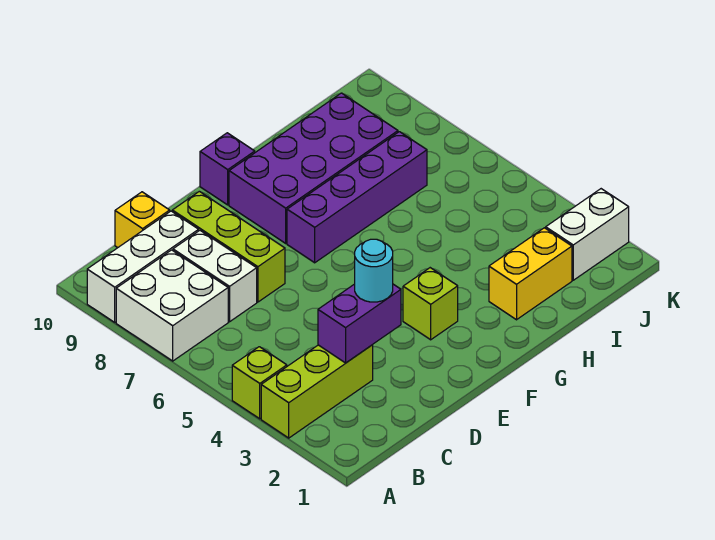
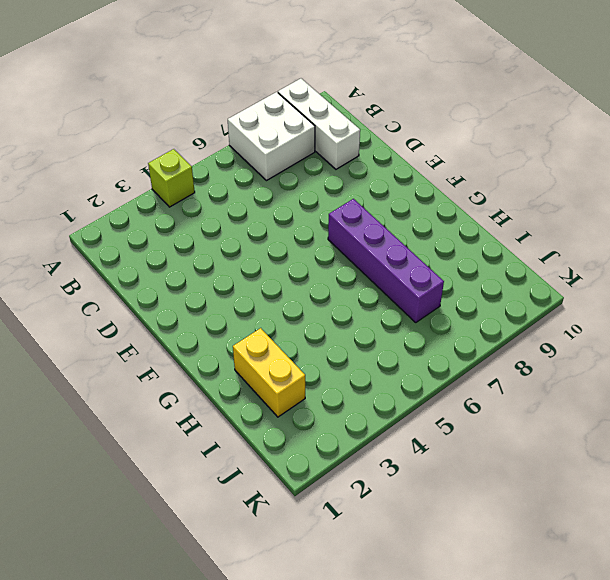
none -> lime 1x3 brick [261,345,373,438]
none -> white 1x2 brick [173,231,257,322]
none -> yellow 1x1 brick [115,192,170,248]

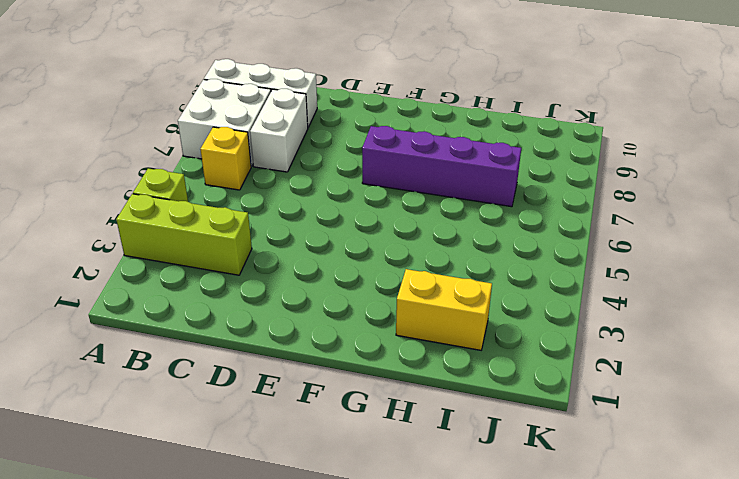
yellow 1x1 brick [200,127,251,190] -> yellow 1x1 brick moved to [115,192,170,248]
none -> lime 1x3 brick [172,191,285,302]
none -> lime 1x1 brick [403,268,458,340]
none -> purple 2x4 brick [229,93,398,243]

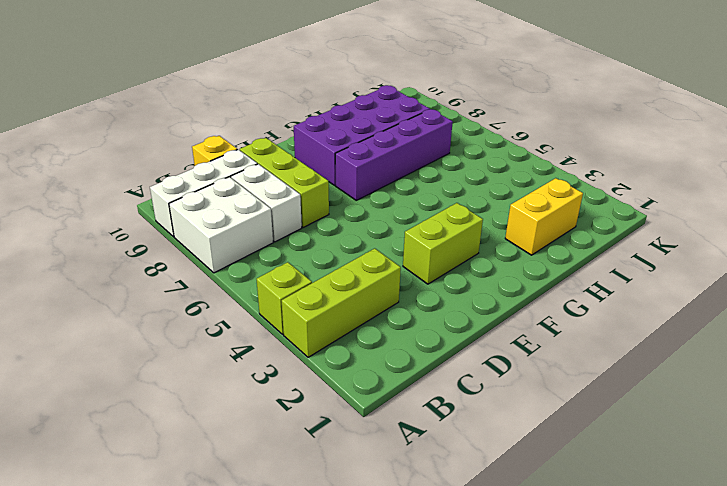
lime 1x2 brick [403,203,483,284] -> lime 1x1 brick [403,268,458,340]
none -> purple 1x1 brick [200,133,255,205]
none -> white 1x2 brick [546,189,629,280]
none -> purple 1x2 brick [318,284,401,363]

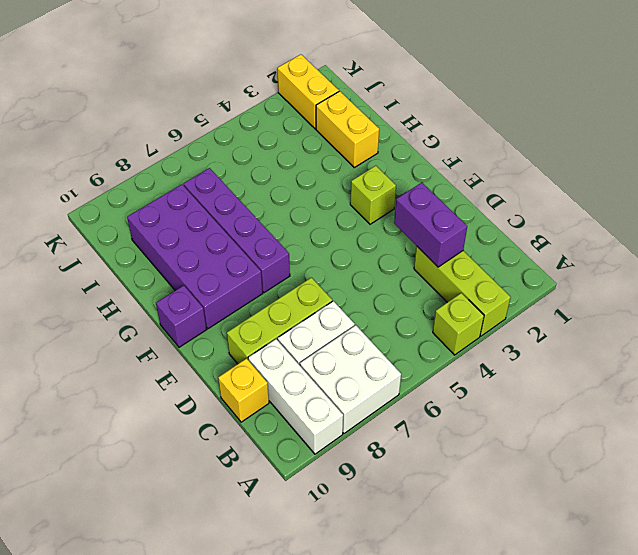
yellow 1x2 brick [277,54,339,129] -> white 1x2 brick [546,189,629,280]
none -> cyan 1x1 round brick [355,239,393,302]

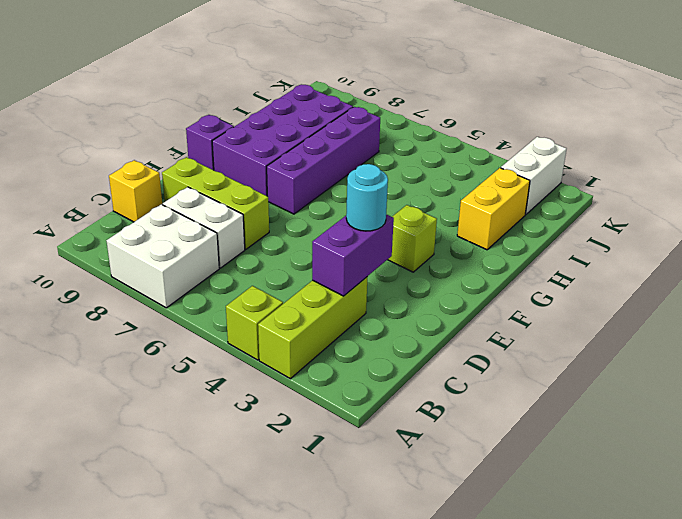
none -> white 1x3 brick [87,211,199,322]

